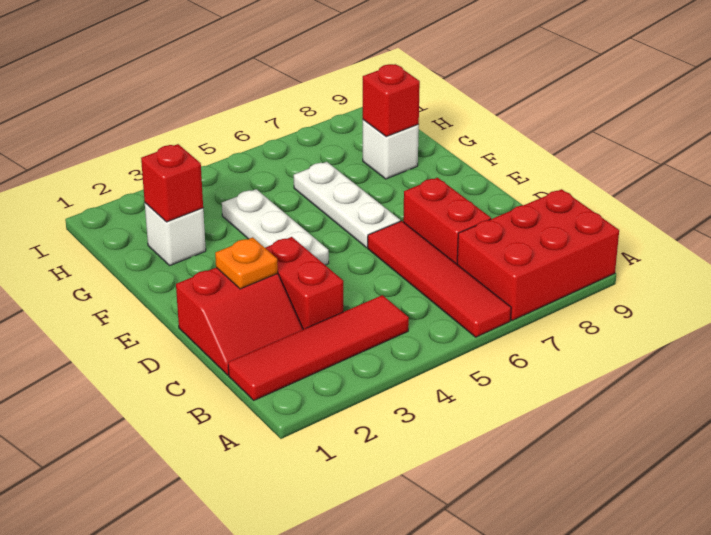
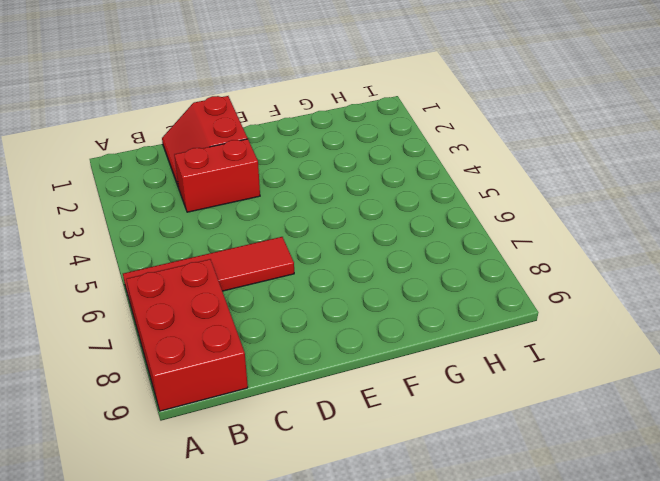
none -> red 1x4 tile [228,295,409,400]
none -> red 1x2 brick [403,178,491,264]
none -> white 1x3 plate [222,189,329,265]

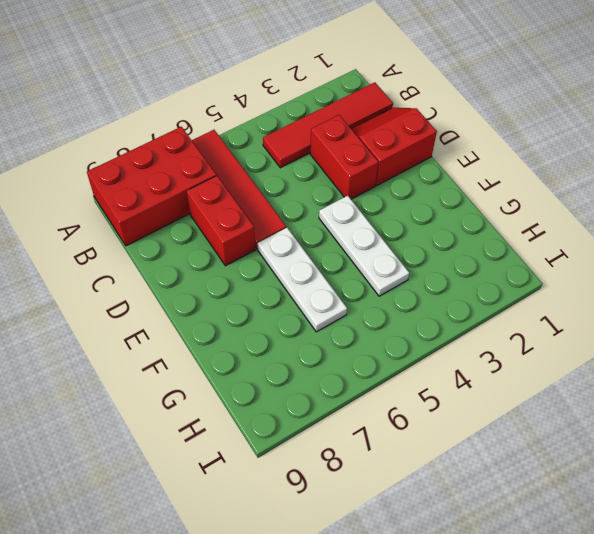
none -> white 1x1 brick [145,203,206,265]
none -> white 1x1 brick [363,120,419,179]
none -> orange 1x1 plate [215,237,278,289]

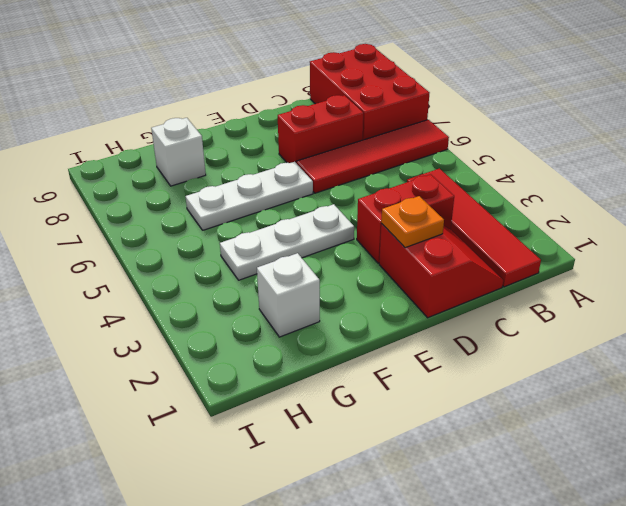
none -> red 1x1 brick [141,144,203,222]
none -> red 1x1 brick [363,64,420,137]

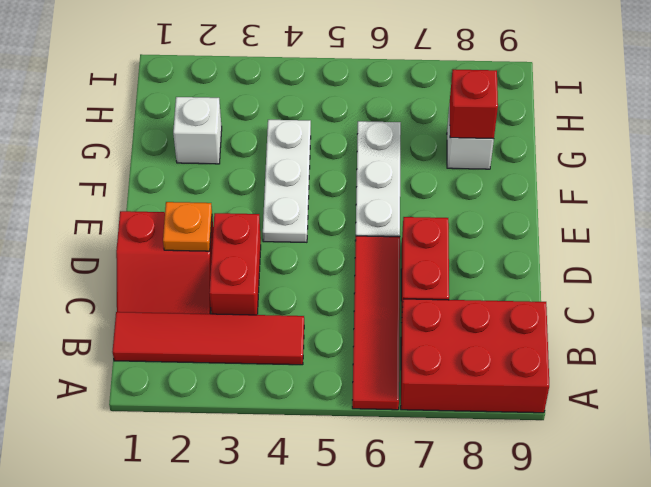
none -> red 1x1 brick [141,144,203,222]

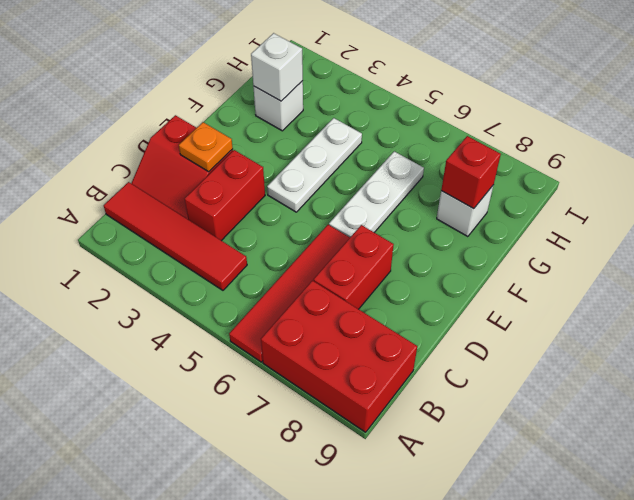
white 1x1 brick [251,33,303,101] -> red 1x1 brick [141,144,203,222]

